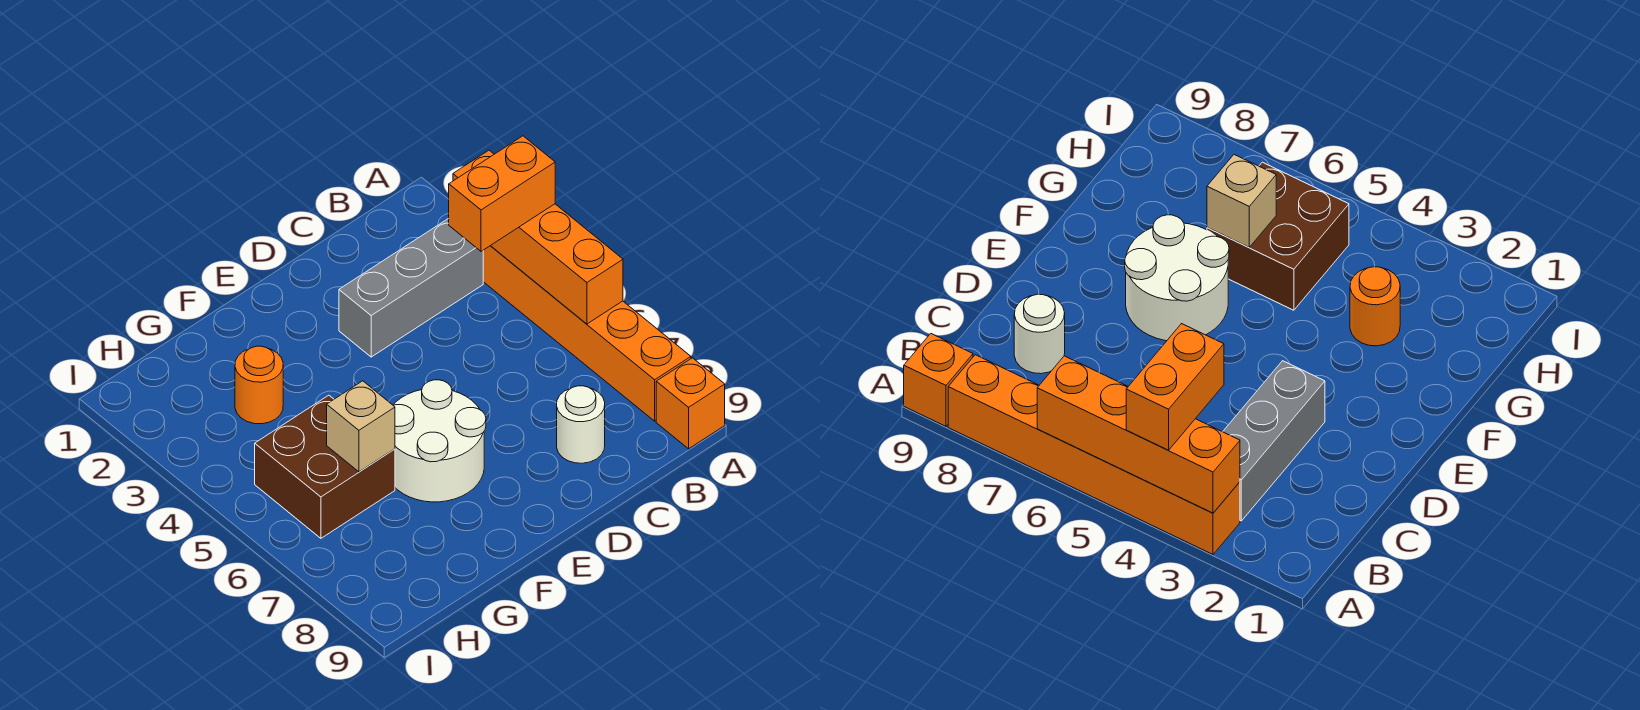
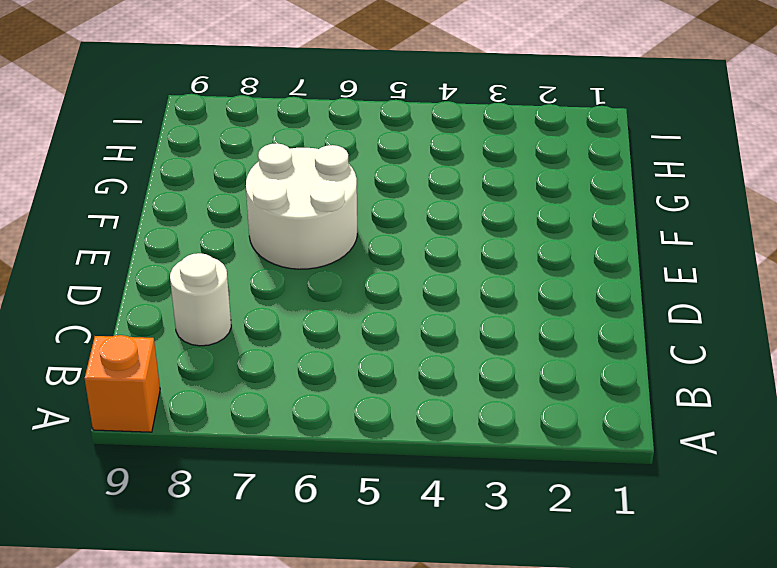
none -> orange 1x6 brick [483,246,691,421]
none -> grey 1x3 brick [339,218,483,357]

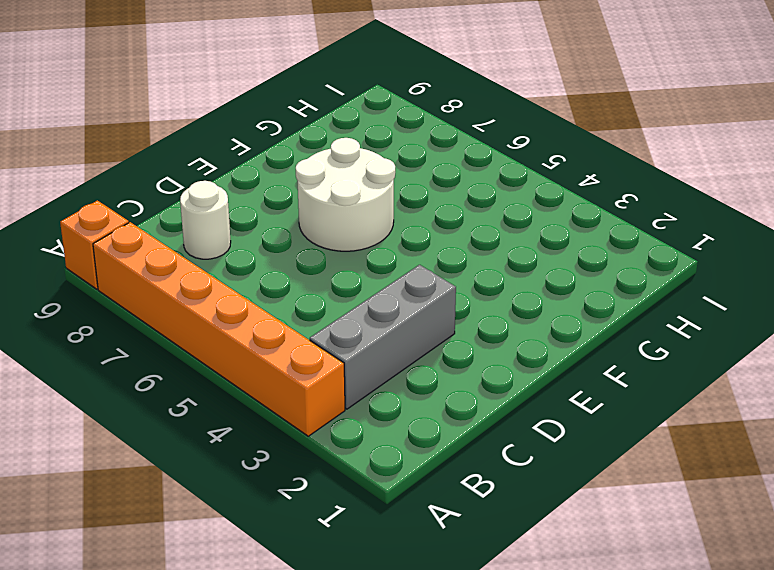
none -> orange 1x1 round brick [235,346,283,424]
none -> brown 2x2 brick [255,395,395,538]

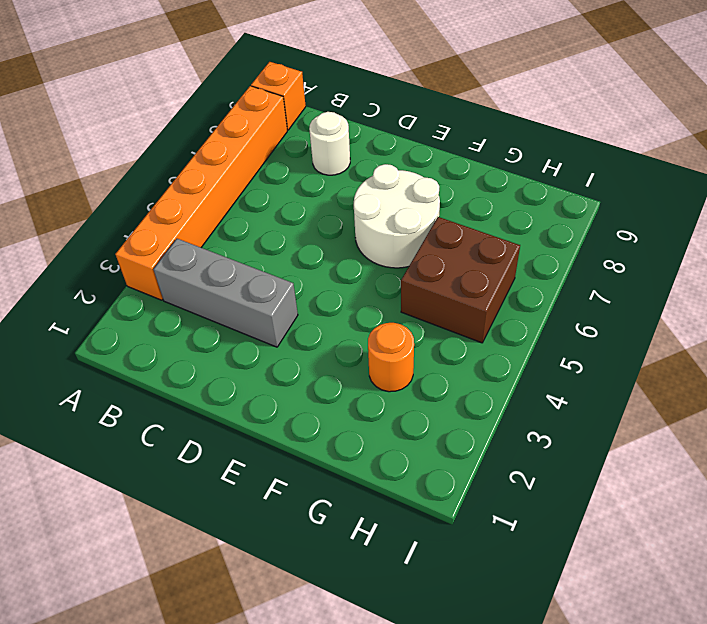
none -> orange 1x4 brick [453,150,623,324]
none -> tan 1x1 brick [327,381,395,472]

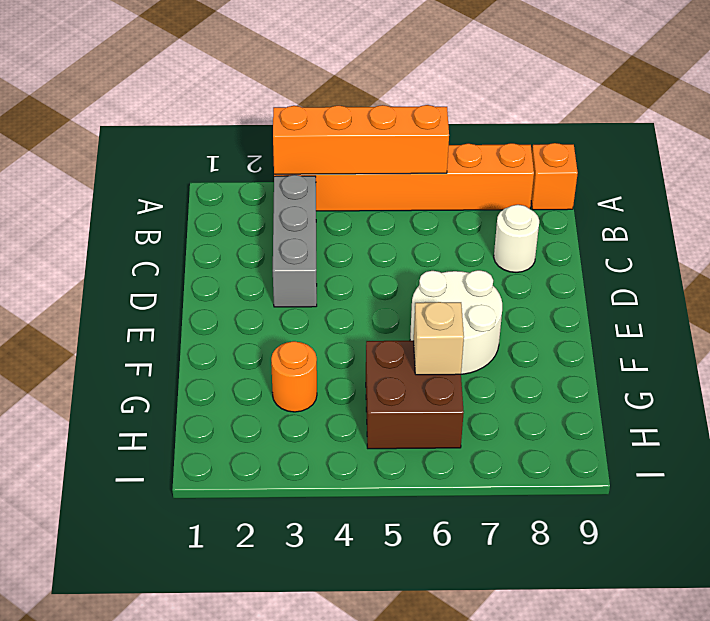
none -> orange 1x2 brick [449,136,555,251]

